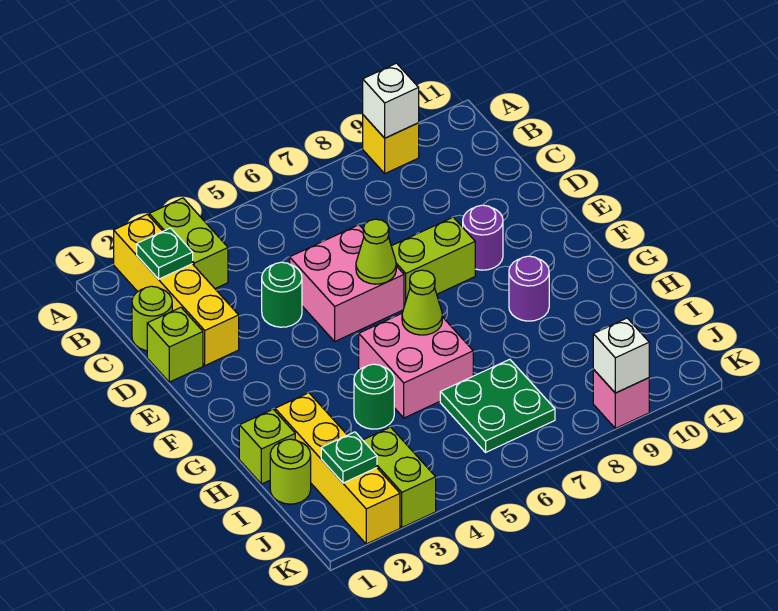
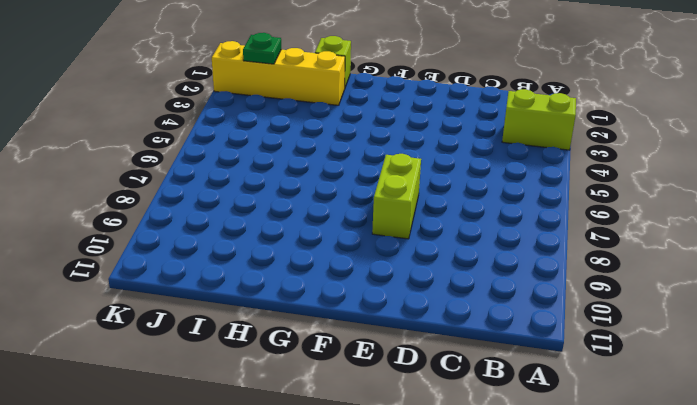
none -> yellow 1x4 brick [114,214,239,366]
none -> yellow 1x1 brick [363,115,419,173]
none -> lime 1x1 round brick [132,286,172,351]

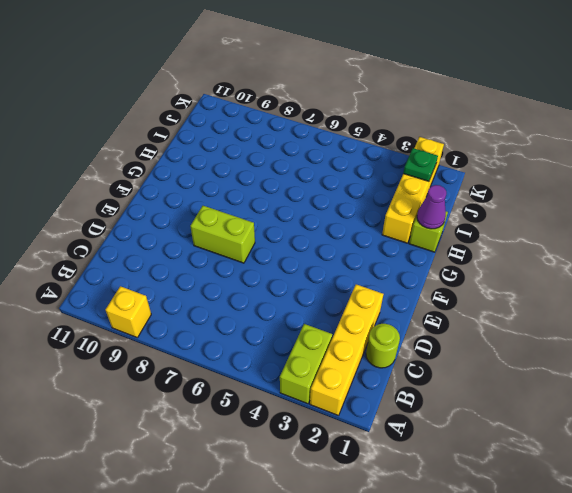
purple 1x1 cone [417,185,446,229] -> none
none -> lime 1x1 brick [147,307,203,382]
none -> green 1x1 round brick [262,262,302,327]
none -> pink 2x2 brick [290,225,404,341]

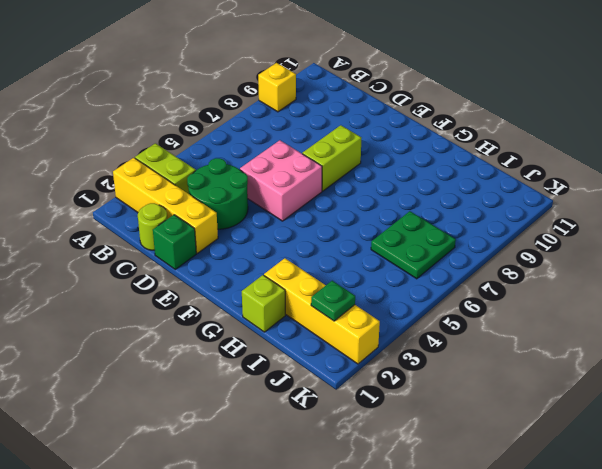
green 2x2 round brick [187,158,248,229] -> green 1x1 round brick [262,262,302,327]
green 1x1 brick [153,215,196,269] -> lime 1x1 brick [147,307,203,382]
none -> purple 1x1 round brick [463,205,503,270]
none -> pink 2x2 brick [359,313,473,418]
none -> purple 1x1 round brick [509,256,549,321]

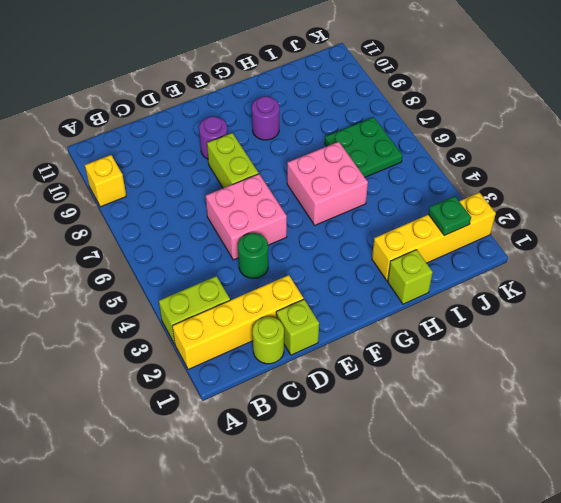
none -> green 1x1 round brick [354,364,394,429]
none -> lime 1x1 round brick [270,439,311,504]
none -> lime 1x2 brick [363,427,436,527]

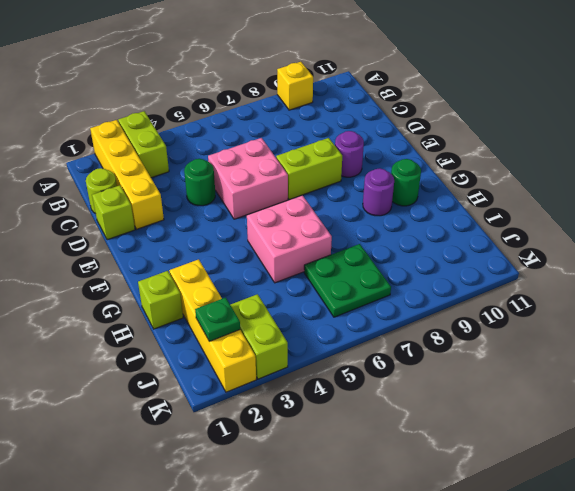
green 1x1 round brick [391,159,421,206] -> green 1x1 round brick moved to [354,364,394,429]
none -> lime 1x1 round brick [270,439,311,504]
none -> pink 1x1 brick [593,369,649,428]
none -> white 1x1 brick [363,63,419,138]

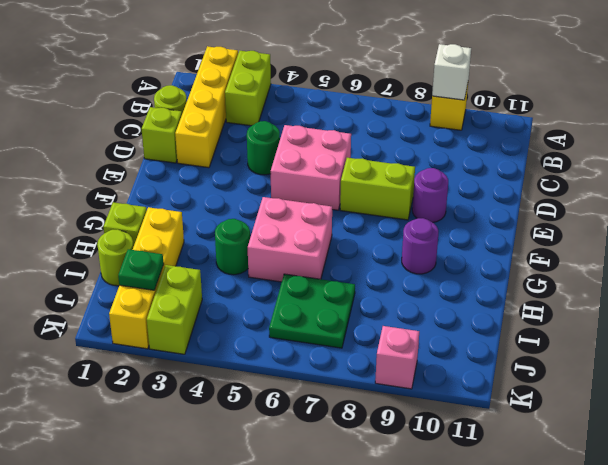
none -> green 1x1 plate [137,228,193,279]
none -> lime 1x1 cone [356,219,396,284]
none -> lime 1x1 cone [402,270,442,335]

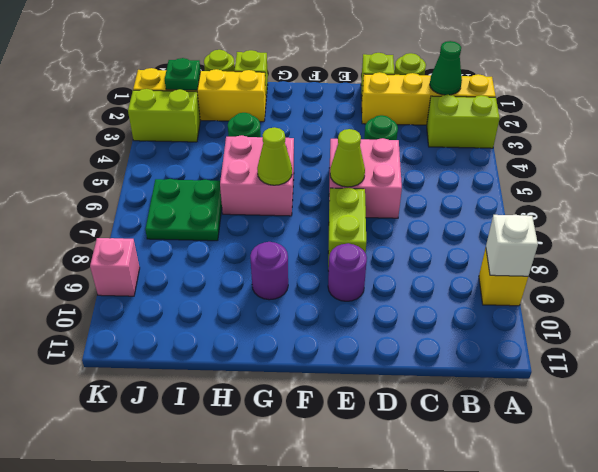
green 1x1 cone [430,41,462,95] -> green 1x1 plate [137,228,193,279]
none -> white 1x1 brick [593,318,649,393]

